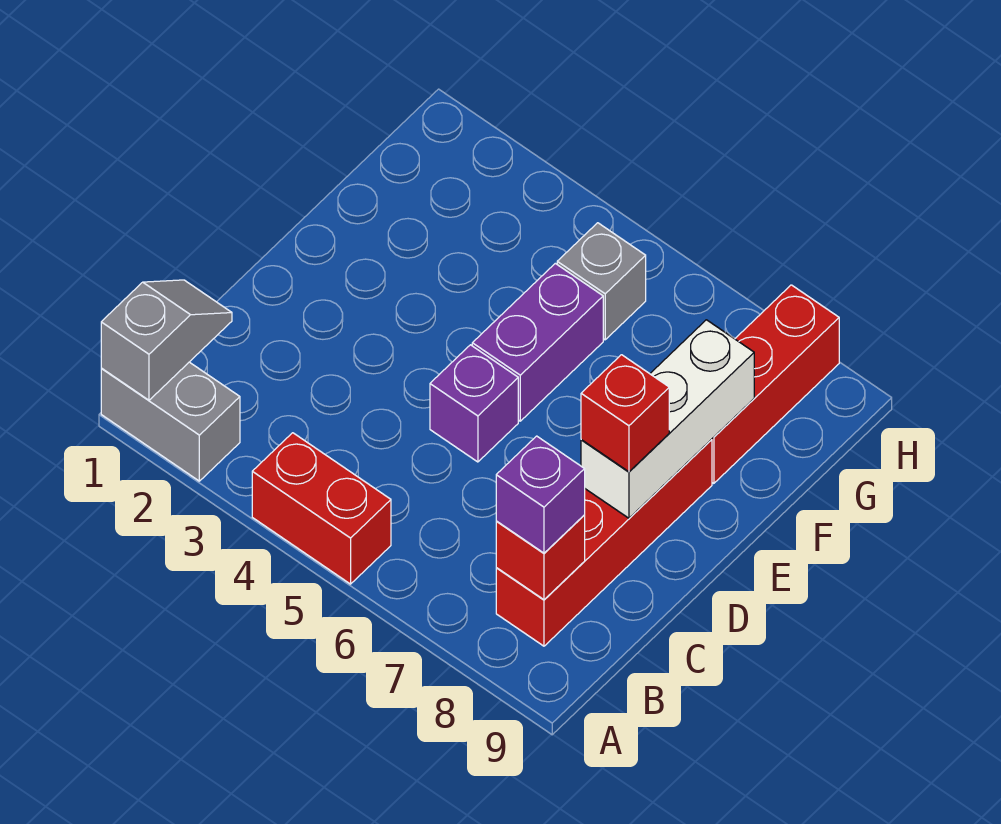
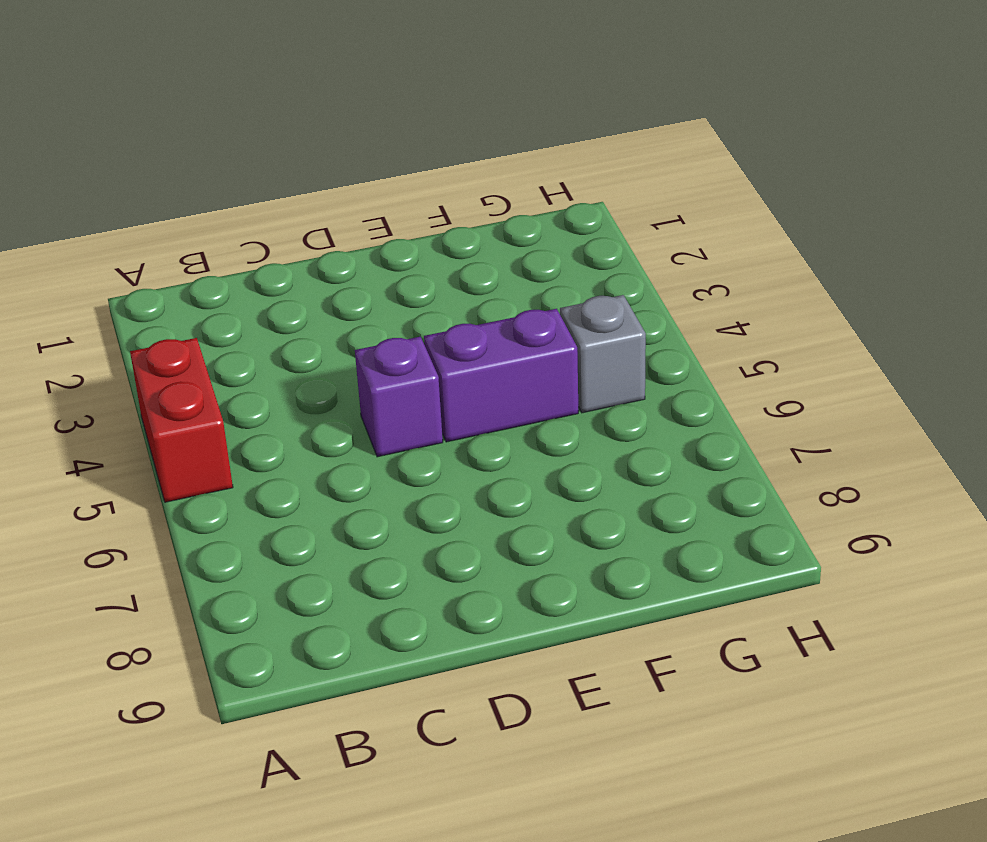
none -> grey 1x2 brick [101,362,240,481]
none -> red 1x4 brick [496,439,712,646]
none -> red 1x3 brick [712,285,839,483]

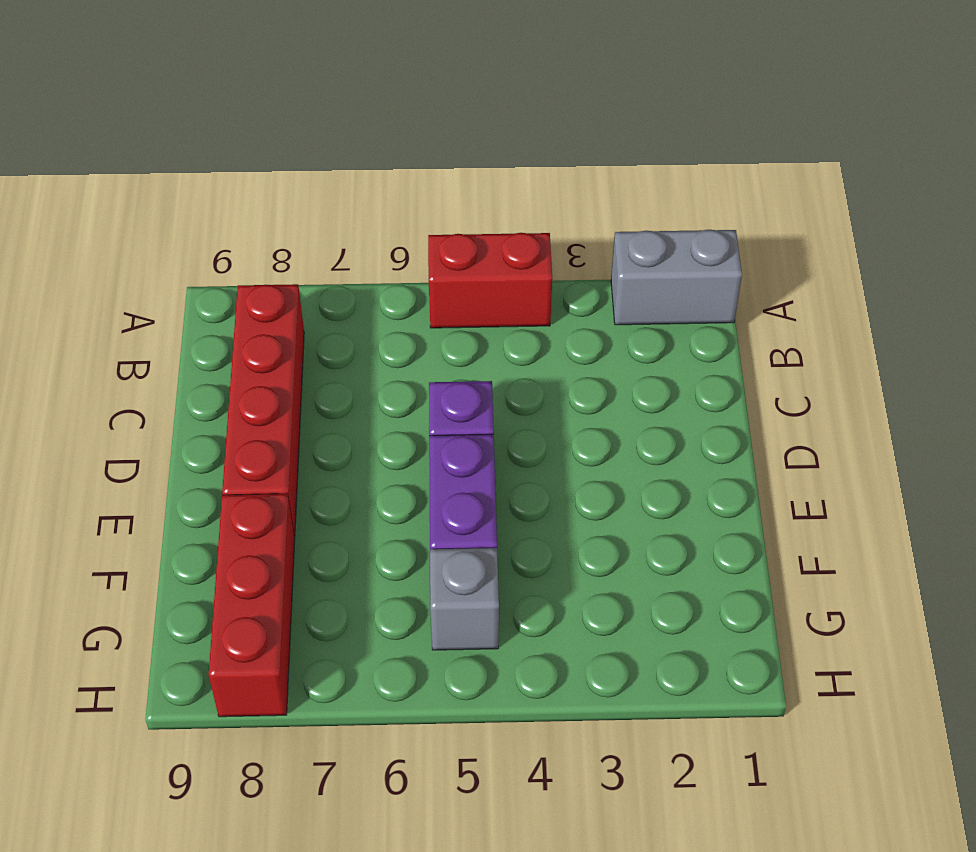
none -> grey 1x2 slope [101,280,232,400]
none -> red 1x1 brick [496,515,585,600]
none -> white 1x3 brick [581,320,754,518]

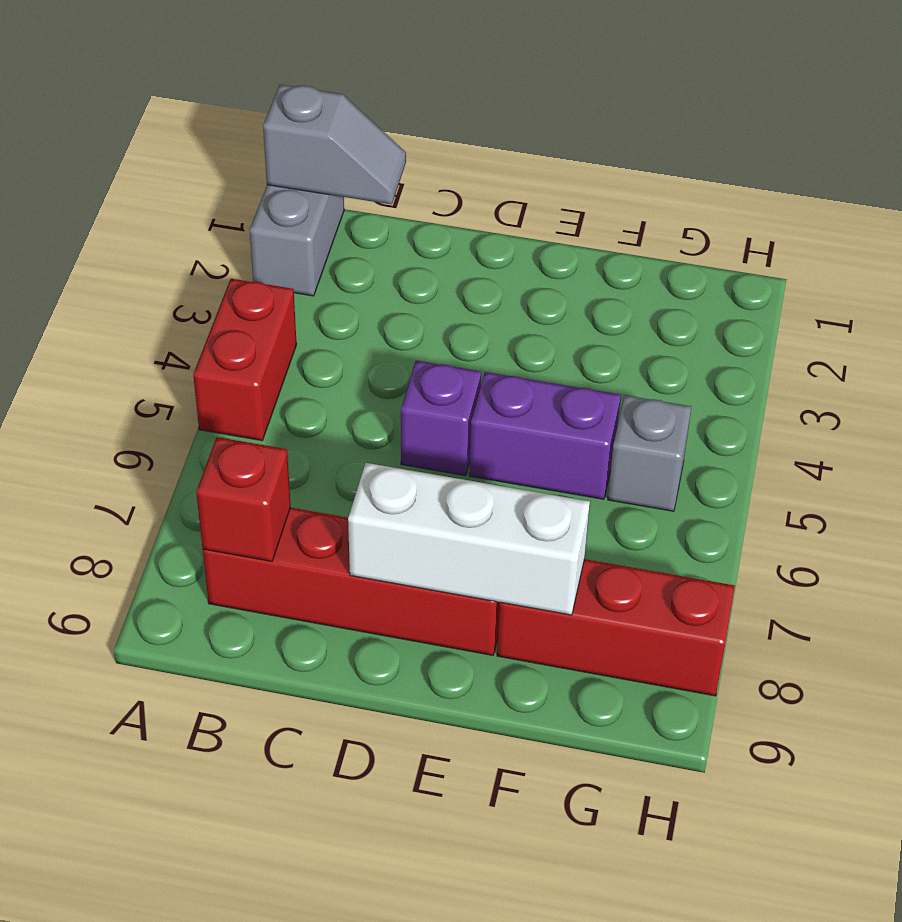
none -> purple 1x1 brick [496,436,585,553]
none -> red 1x1 brick [581,355,669,472]

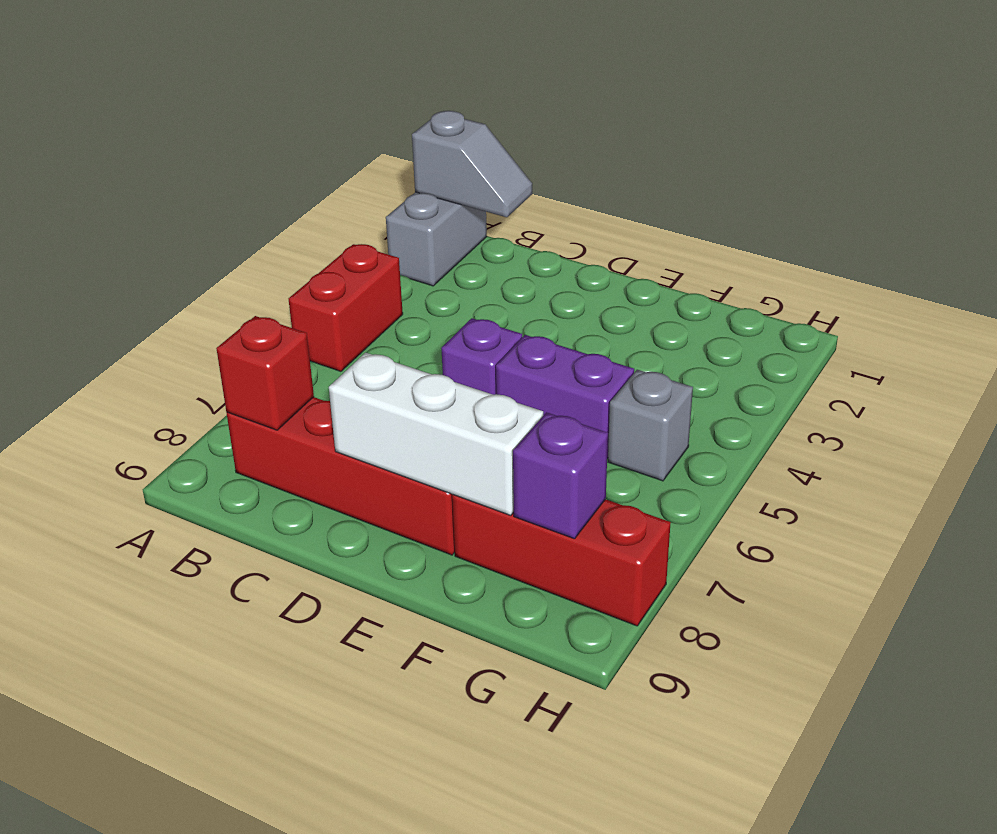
purple 1x1 brick [513,412,608,539] -> purple 1x1 brick moved to [496,436,585,553]
none -> red 1x1 brick [581,355,669,472]

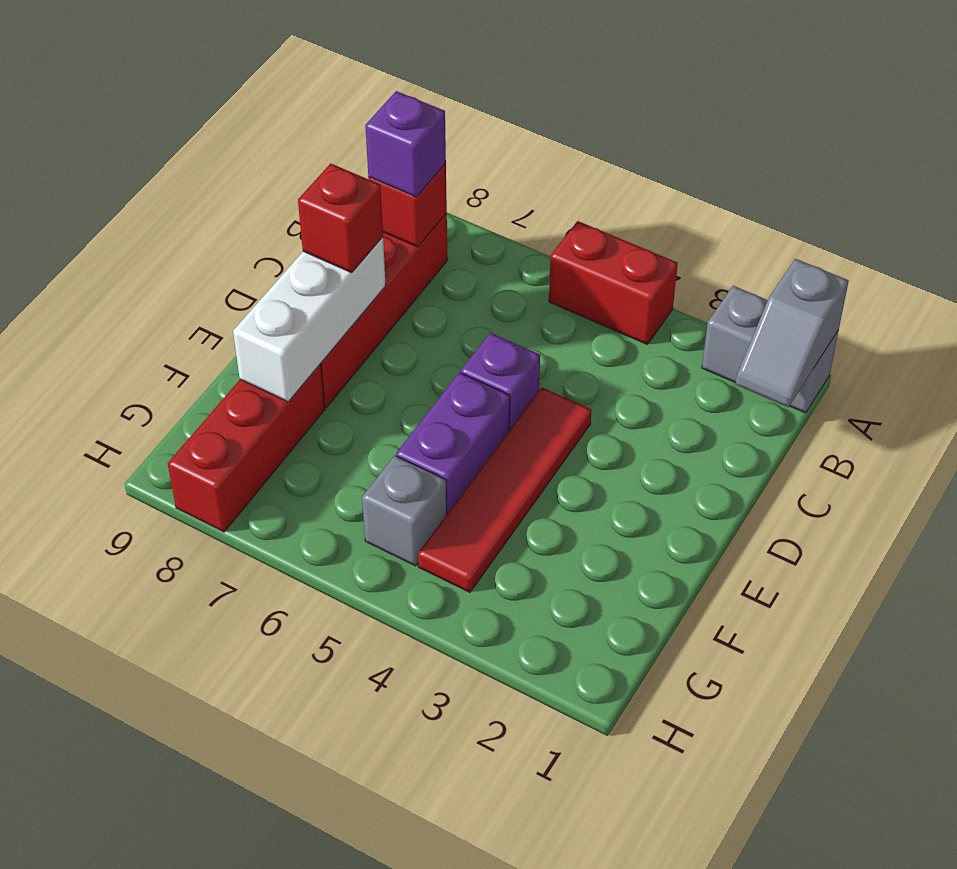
red 1x4 tile [418,387,591,592] -> none

